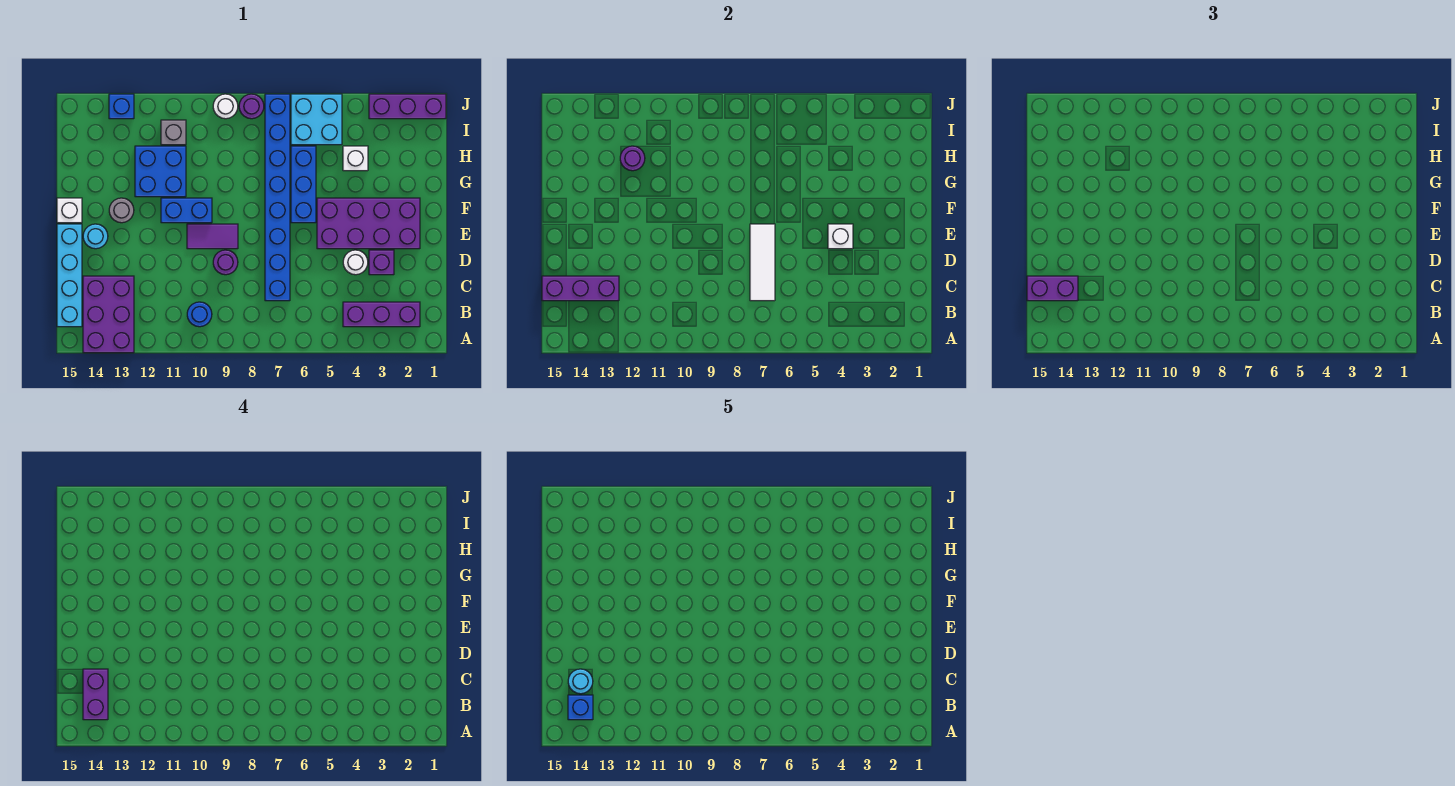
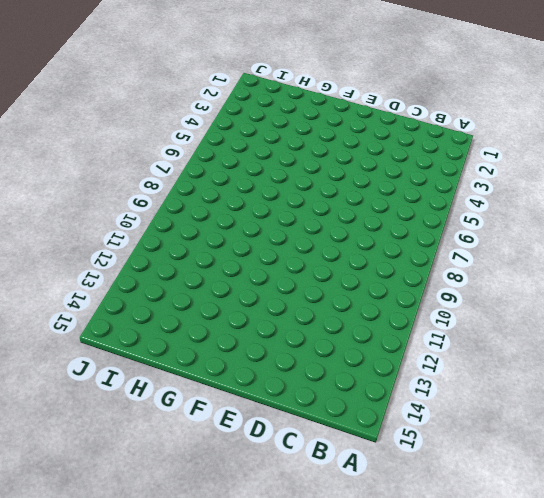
none -> purple 2x3 brick [83,276,134,353]
none -> purple 1x3 brick [343,302,420,327]
none -> blue 1x1 round brick [187,302,212,327]
none -> cyan 1x4 brick [57,224,82,327]

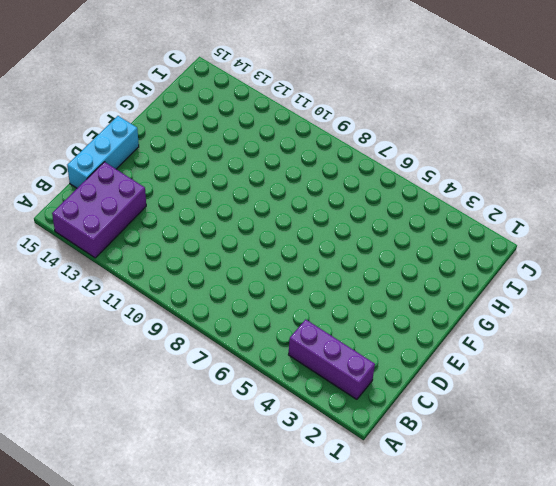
cyan 1x3 brick [67,116,139,188] -> cyan 1x4 brick [57,224,82,327]
none -> blue 1x1 round brick [187,302,212,327]
none -> blue 1x8 brick [265,94,290,301]
none -> purple 1x1 brick [369,250,394,275]
none -> white 1x1 round brick [343,250,368,275]

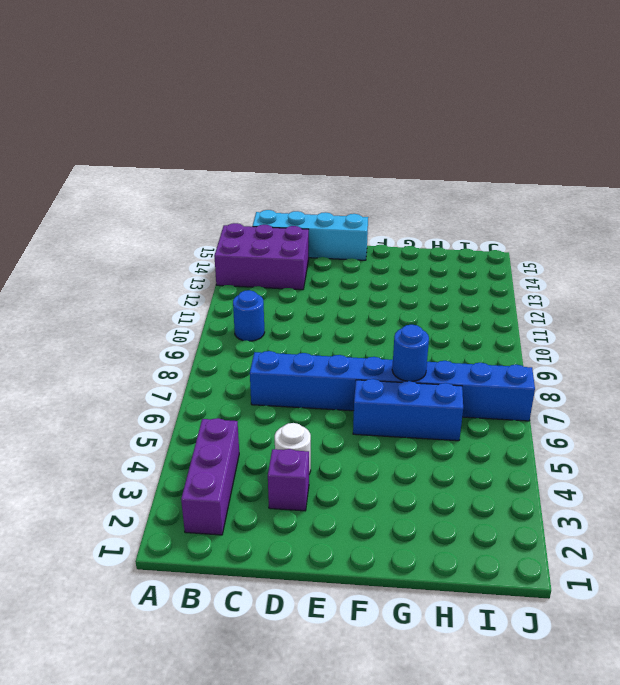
blue 1x1 round brick [392,325,429,381] -> none
none -> purple 1x1 round brick [213,250,238,275]
none -> purple 2x4 brick [317,198,420,249]
none -> purple 1x2 tile [187,224,238,249]
none -> cyan 1x1 round brick [83,224,108,249]

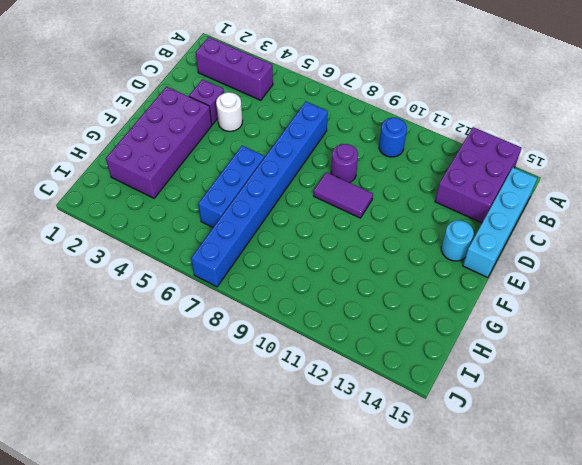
purple 2x4 brick [106,87,212,198] -> purple 2x4 brick turned to [317,198,420,249]
none -> blue 1x2 brick [161,198,212,223]
none -> grey 1x1 round brick [109,198,134,223]
none -> white 1x1 brick [57,198,82,223]
none -> blue 2x2 brick [135,146,186,197]

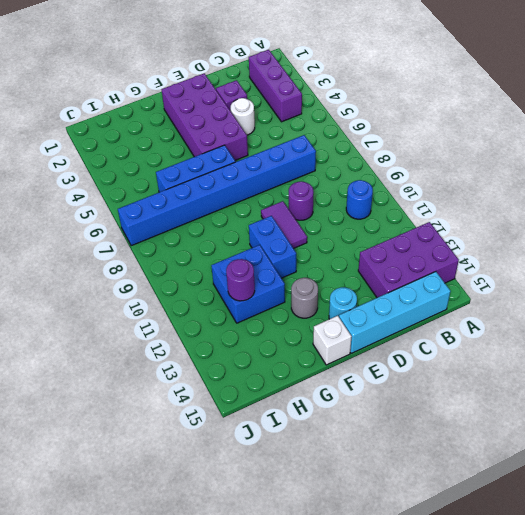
none -> white 1x1 brick [343,146,368,171]
none -> cyan 2x2 brick [291,94,342,145]
none -> grey 1x1 brick [161,120,186,145]
none -> purple 1x3 brick [369,94,446,119]

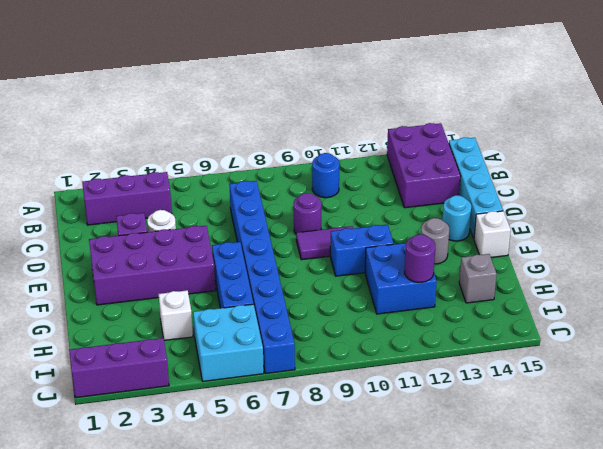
grey 1x1 brick [459,254,497,303] -> grey 1x1 brick moved to [161,120,186,145]
none -> purple 1x1 round brick [239,94,264,119]
none -> white 1x1 round brick [213,94,238,119]
none -> blue 1x1 brick [109,94,134,119]
none -> white 1x3 tile [750,224,775,301]

